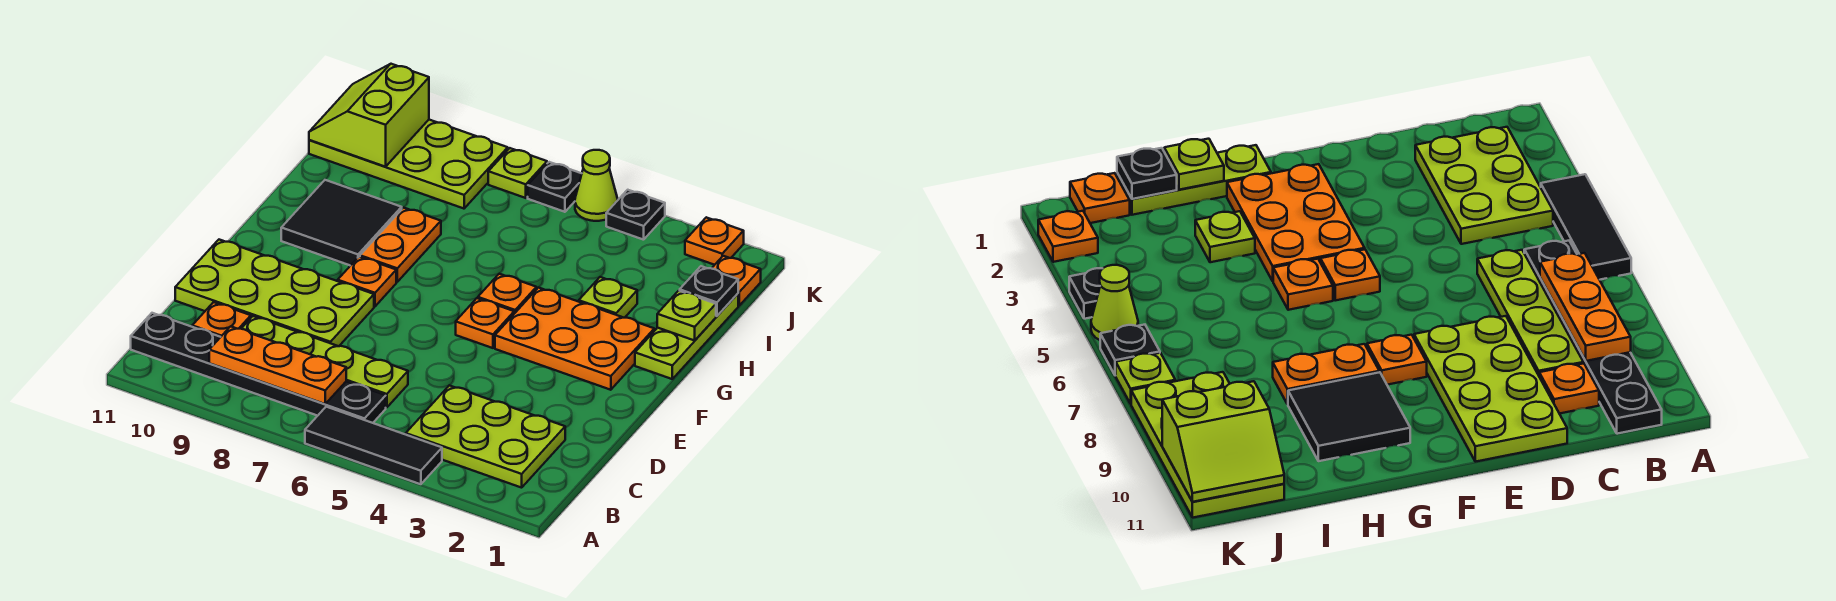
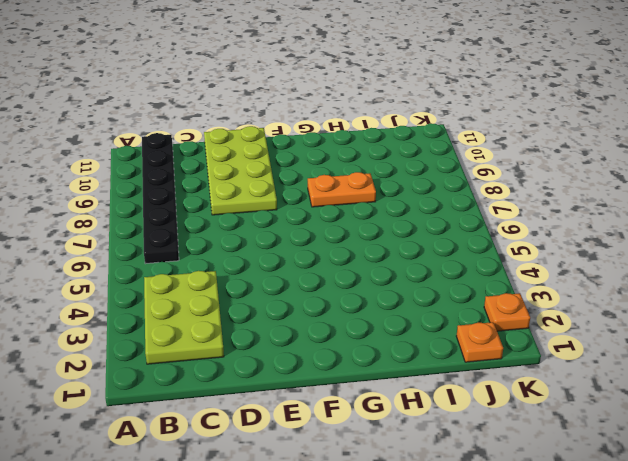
none -> black 1x3 tile [305,407,442,484]
none -> lime 1x4 plate [241,316,408,408]
none -> orange 1x1 plate [192,302,251,337]

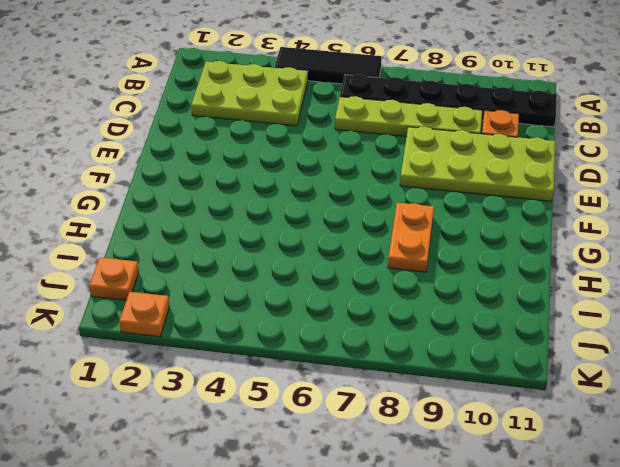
none -> orange 2x3 plate [495,288,654,390]
none -> orange 1x1 plate [456,298,514,348]
none -> orange 1x1 plate [338,257,396,306]

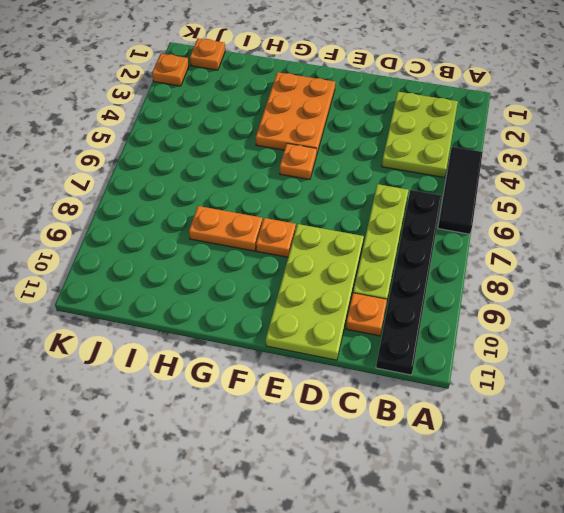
none -> lime 1x3 plate [635,294,738,379]
none -> orange 1x1 plate [478,274,536,314]
none -> black 2x2 tile [281,180,402,266]

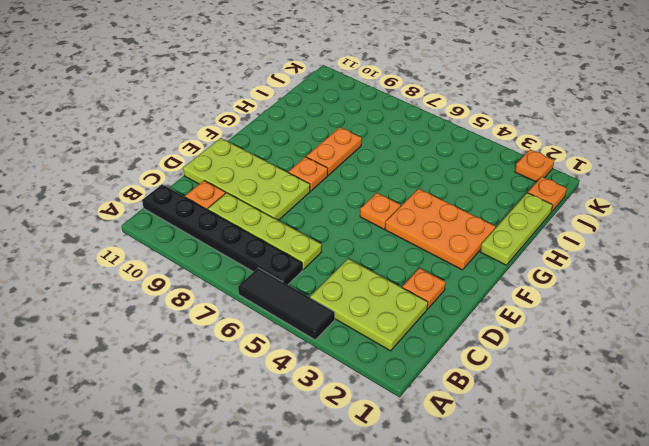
orange 1x1 plate [402,268,446,309] -> orange 1x1 plate moved to [478,274,536,314]
none -> black 2x2 tile [281,180,402,266]
none -> lime 1x1 plate [579,277,637,318]
none -> lime 2x4 plate [309,120,508,209]

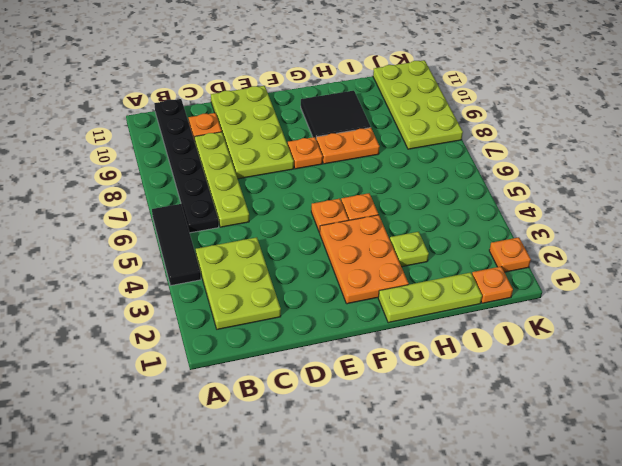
none -> black 1x1 plate [606,190,665,240]
none -> lime 1x1 cone [575,150,618,221]
none -> black 1x1 plate [528,162,582,212]

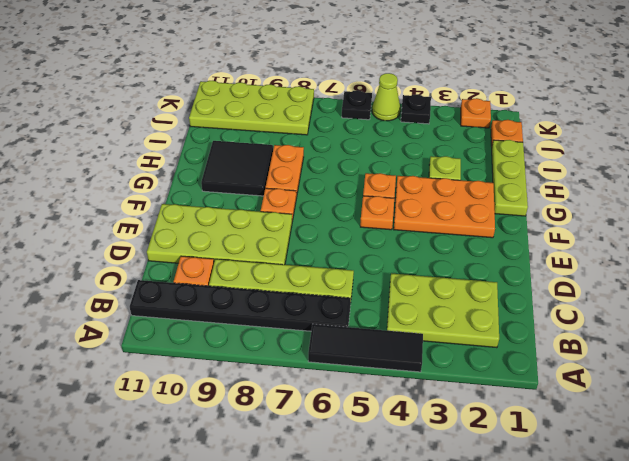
none -> lime 1x1 plate [488,148,547,198]
none -> orange 1x3 plate [209,326,346,404]
none -> lime 1x1 plate [657,291,716,341]

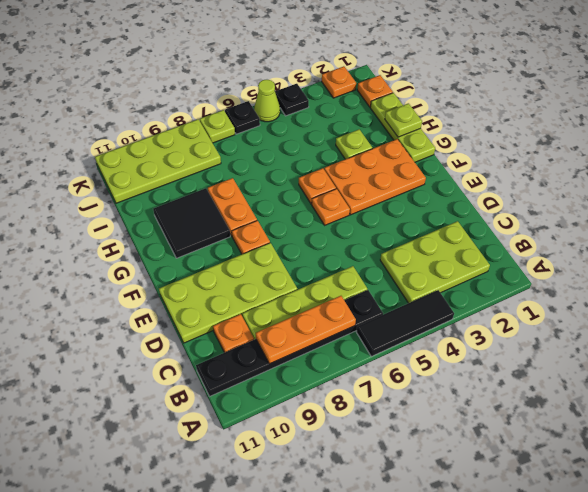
none -> black 1x1 plate [680,266,738,316]
none -> lime 2x2 slope [309,64,429,167]

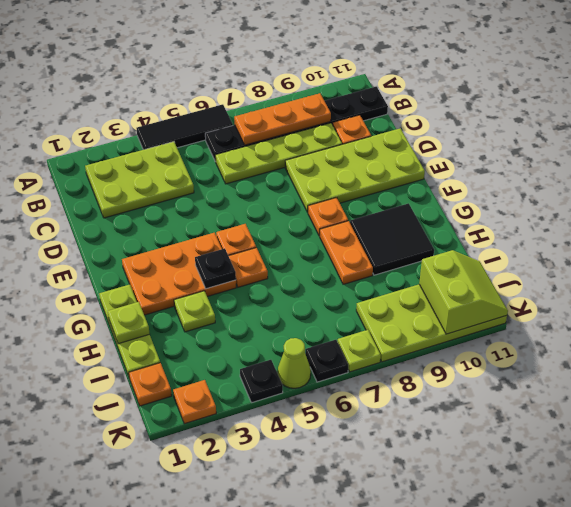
black 1x1 plate [195,248,236,289] -> black 1x1 plate moved to [680,266,738,316]

